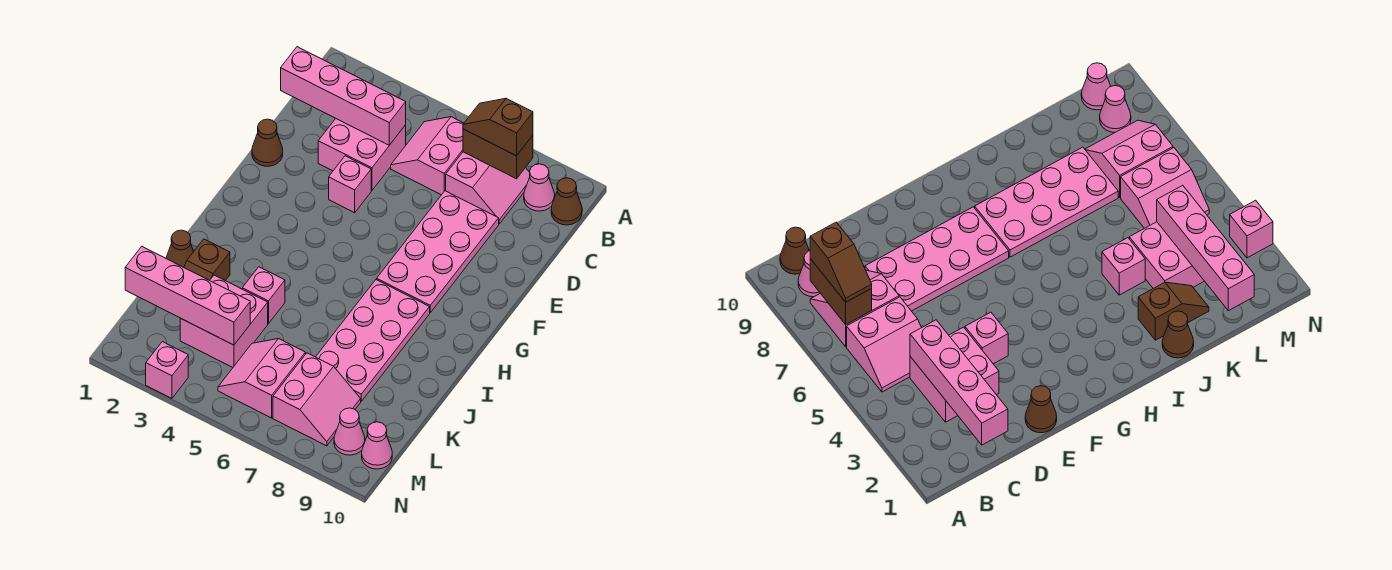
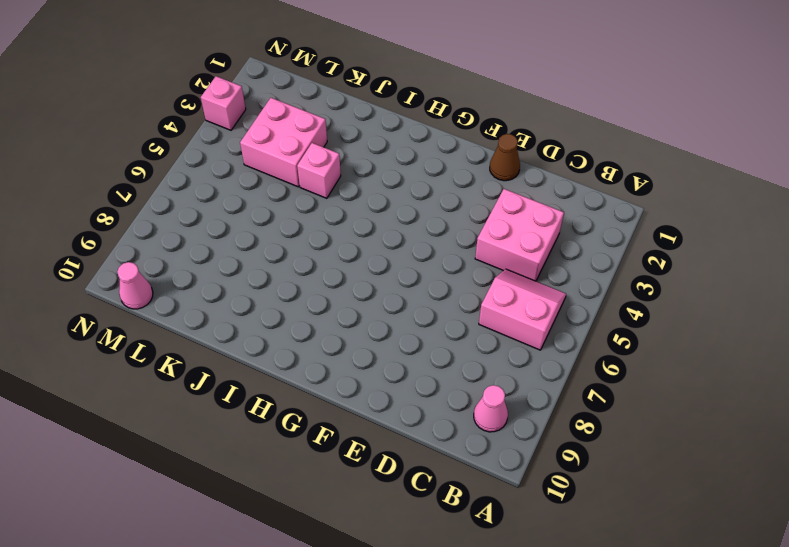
none -> pink 2x2 slope [446,152,530,224]
none -> brown 1x1 cone [551,178,582,225]
none -> pink 2x4 plate [377,191,499,313]

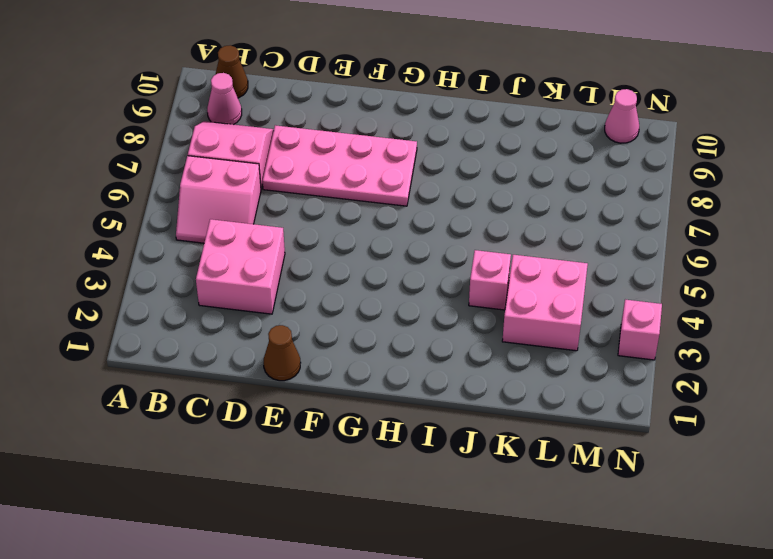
none -> pink 1x1 brick [329,156,371,213]
none -> pink 2x4 plate [316,280,430,401]
none -> brown 1x1 cone [166,230,194,267]

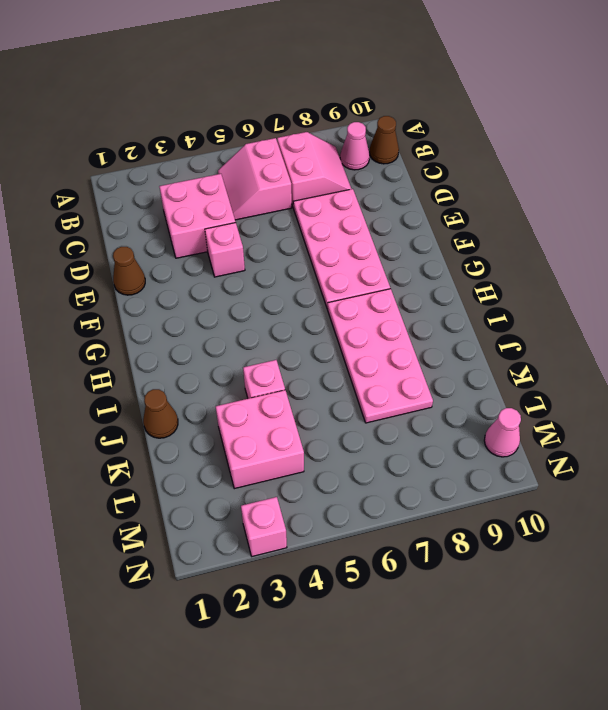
none -> brown 1x2 slope [184,239,230,281]
none -> pink 2x2 slope [218,339,305,418]
none -> pink 2x2 slope [273,353,361,446]

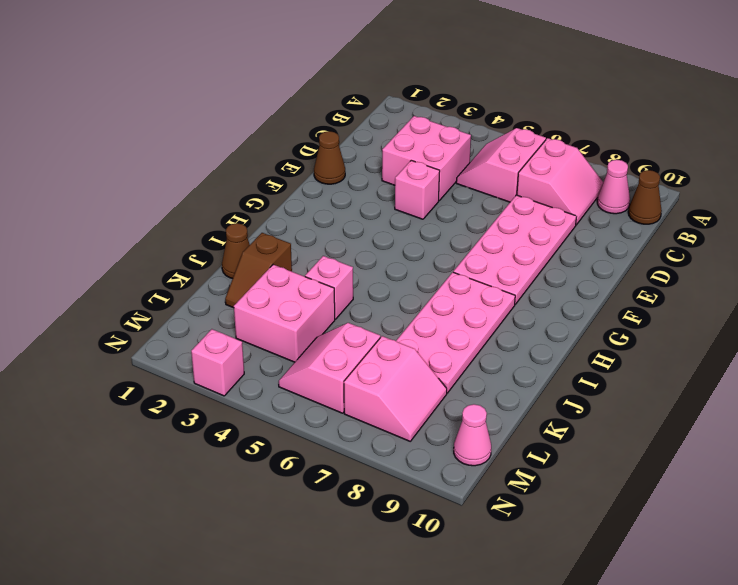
none -> pink 1x1 cone [334,408,365,455]
none -> brown 1x2 brick [463,129,533,179]
none -> pink 1x4 brick [281,47,406,145]

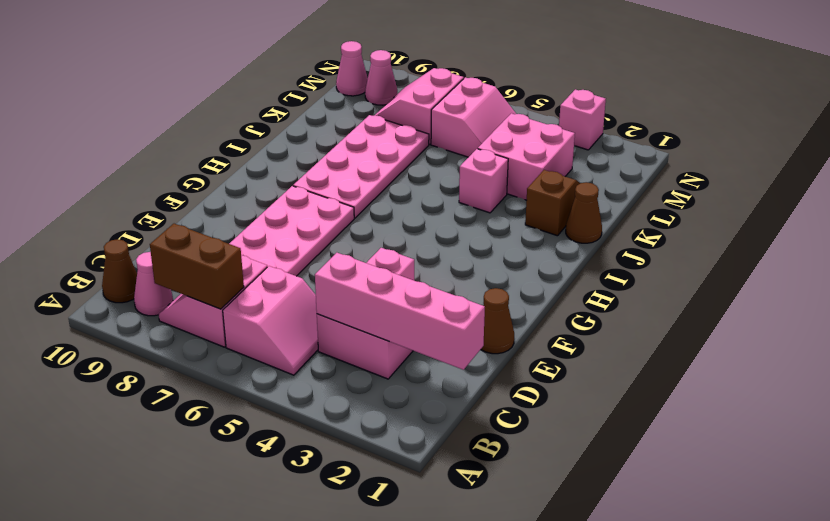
none -> pink 1x4 brick [125,247,250,345]
none -> brown 1x2 slope [463,98,533,156]

